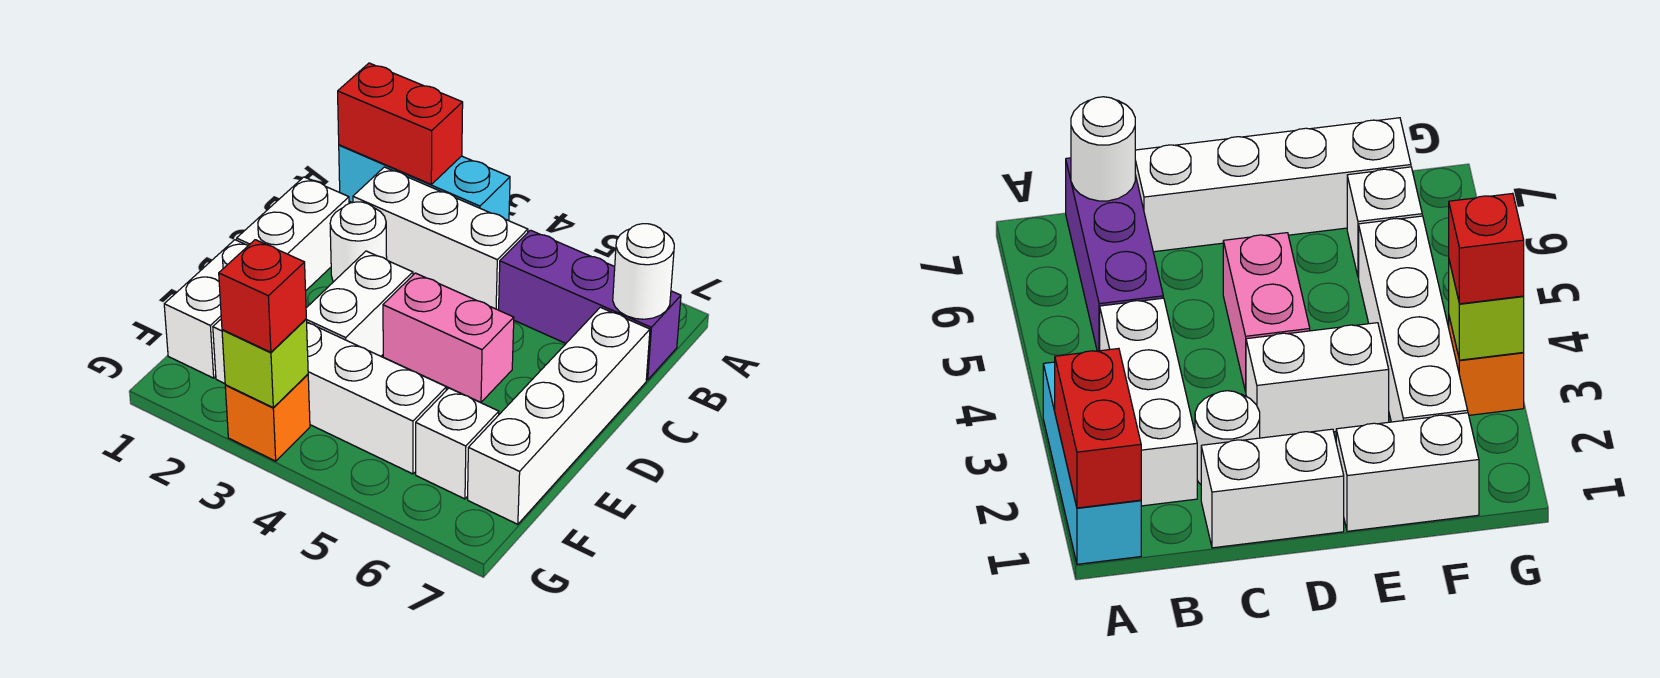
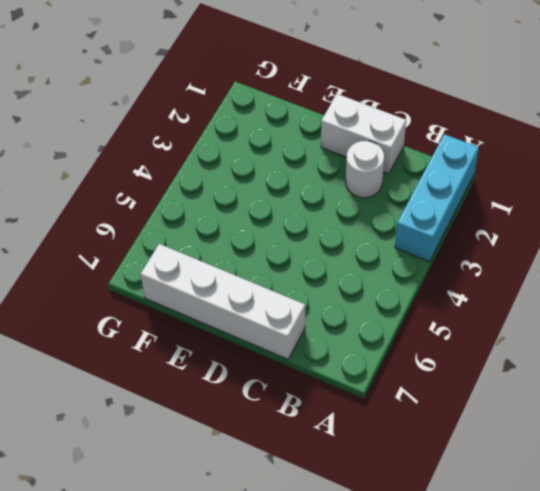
none -> white 1x3 brick [353,167,528,310]
none -> purple 1x3 brick [499,230,681,380]
none -> white 1x2 brick [306,251,413,356]

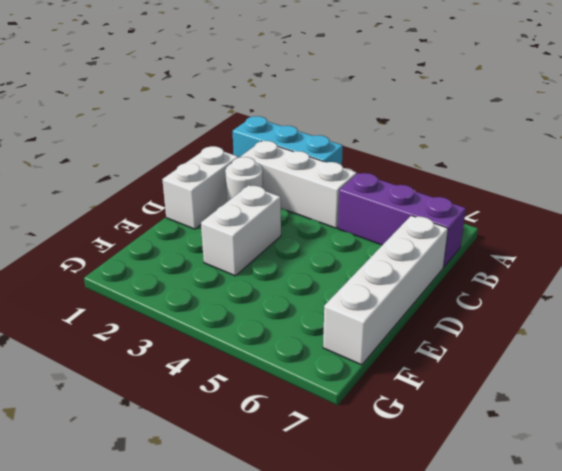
none -> pink 1x2 brick [383,273,514,403]
none -> white 1x2 brick [164,240,249,378]
none -> white 1x4 brick [213,320,446,474]

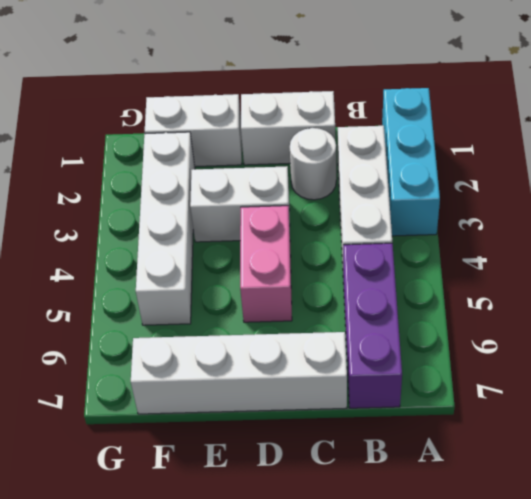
none -> white 1x1 brick [416,388,499,499]
none -> orange 1x1 brick [225,374,310,461]
none -> red 1x2 brick [338,63,463,184]

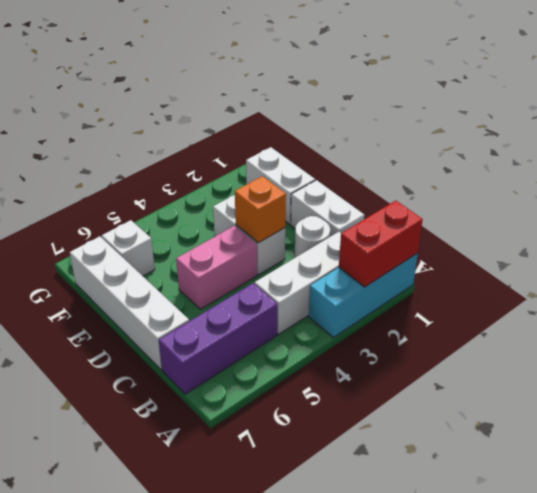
orange 1x1 brick [235,176,286,243] -> orange 1x1 brick moved to [225,374,310,461]
none -> white 1x4 brick [213,320,446,474]
none -> white 1x1 round brick [613,224,674,319]
none -> lime 1x1 brick [222,319,308,407]

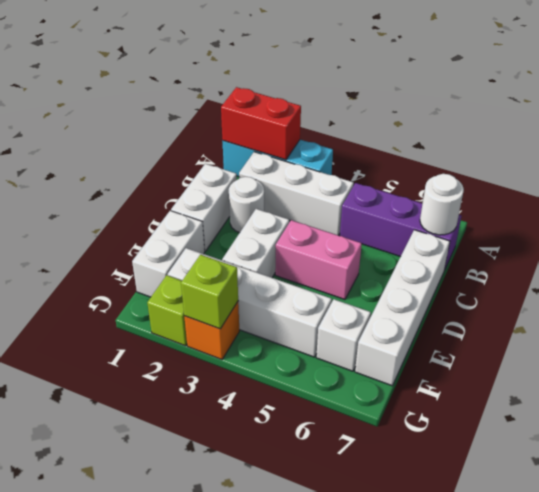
lime 1x1 brick [147,275,187,346] -> none
none -> red 1x1 brick [219,240,306,352]

